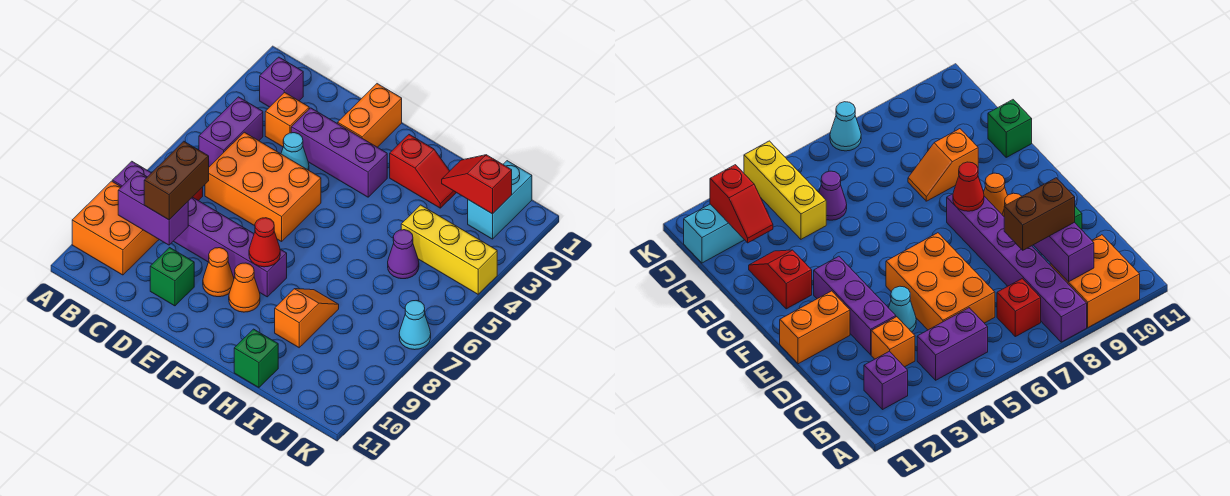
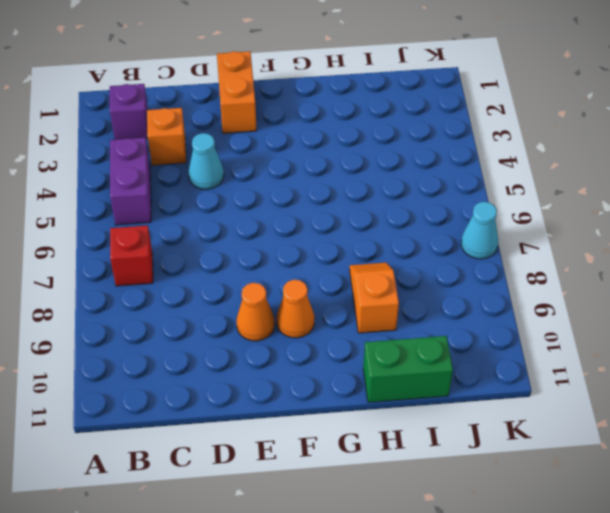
green 1x2 brick [363,336,453,402] -> green 1x1 brick [234,329,278,388]
none -> purple 1x6 brick [113,161,287,297]
none -> orange 2x2 brick [72,181,159,275]
none -> orange 2x3 brick [205,132,321,242]

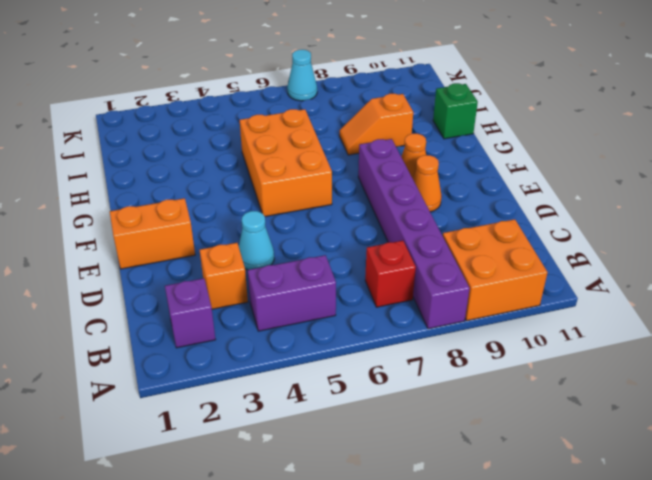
orange 2x3 brick [240,109,332,217] -> orange 2x3 brick moved to [205,132,321,242]
none -> purple 1x3 brick [291,108,387,197]
none -> green 1x1 brick [150,248,194,306]
none -> red 1x2 slope [390,135,456,208]

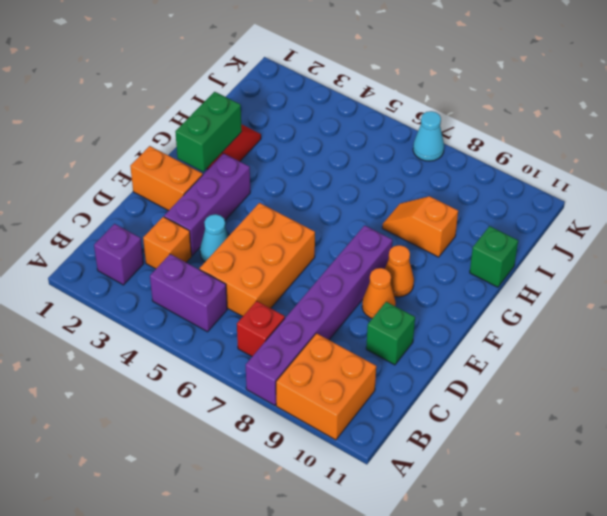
green 1x2 brick [175,92,242,172] -> none
none -> yellow 1x3 brick [401,205,497,294]
none -> purple 1x1 cone [388,230,419,279]
none -> cyan 1x2 brick [468,161,532,239]

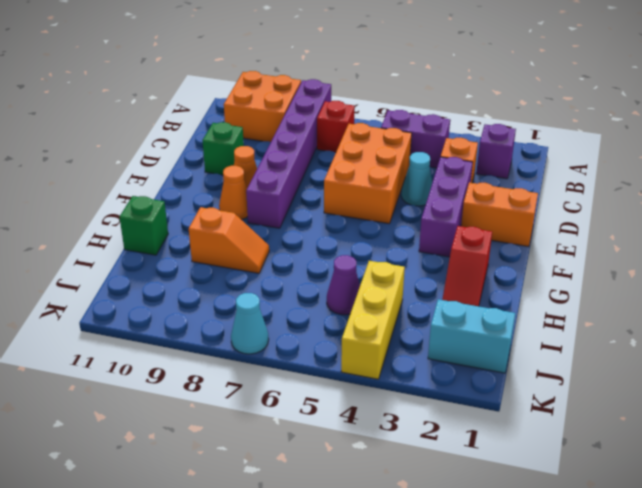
none -> purple 1x2 brick [118,171,188,245]
none -> red 1x1 cone [249,218,280,267]
none -> red 1x2 slope [442,155,512,214]

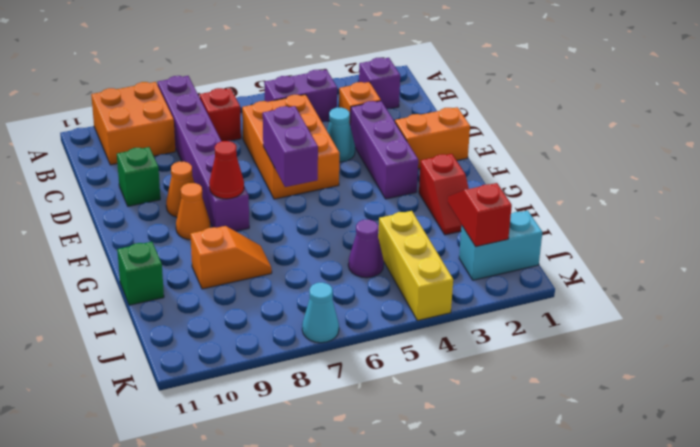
purple 1x2 brick [263,106,318,187] -> purple 1x2 brick moved to [118,171,188,245]
none -> brown 1x2 brick [144,141,209,220]

